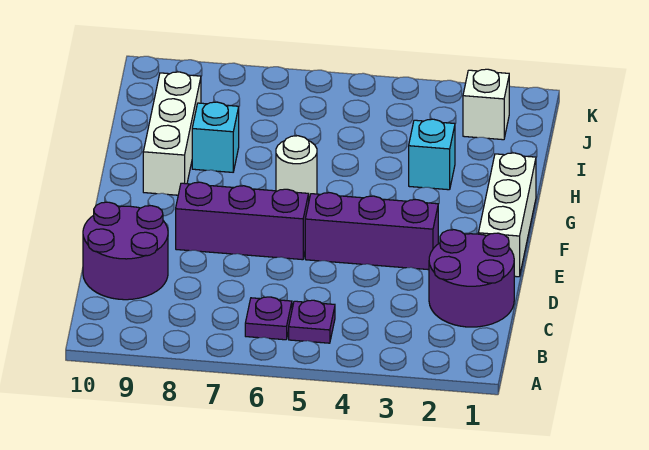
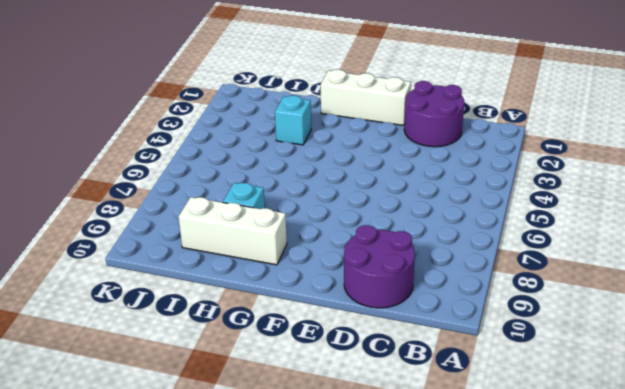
none -> purple 1x1 plate [289,300,335,343]
none -> purple 1x1 plate [245,297,292,340]
none -> purple 1x3 brick [305,193,438,270]

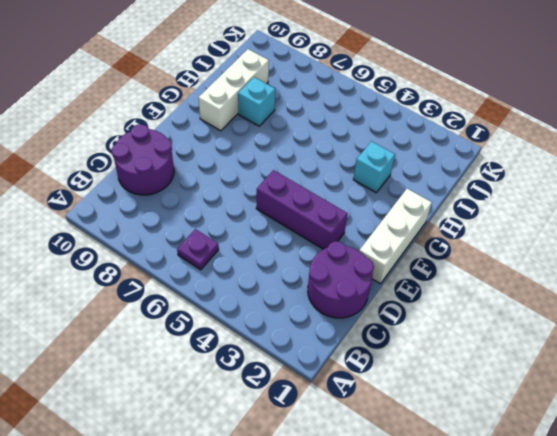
none -> purple 1x1 plate [289,300,335,343]
none -> purple 1x3 brick [176,182,309,260]
none -> white 1x1 round brick [276,136,317,199]

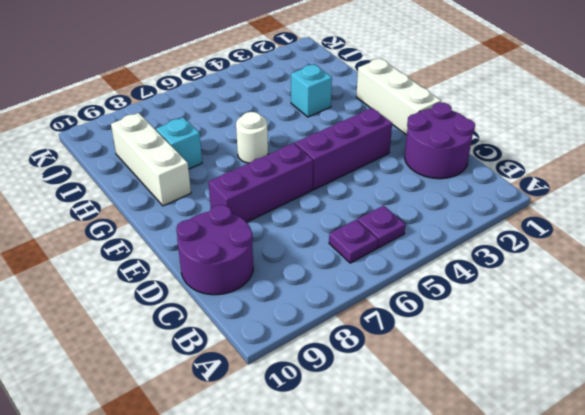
none -> white 1x1 brick [463,69,509,140]

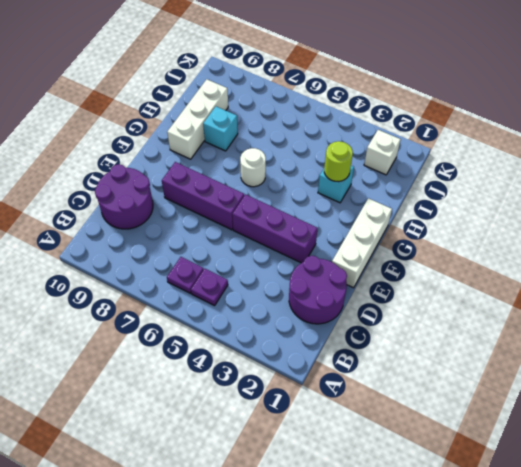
lime 1x1 round brick [324,141,353,181] -> none

